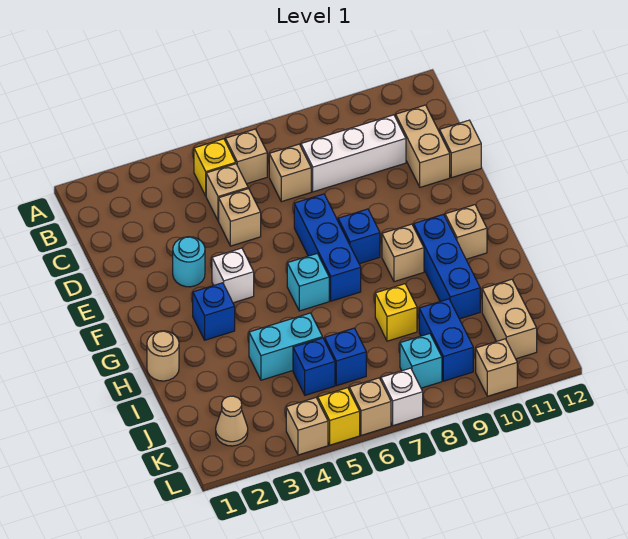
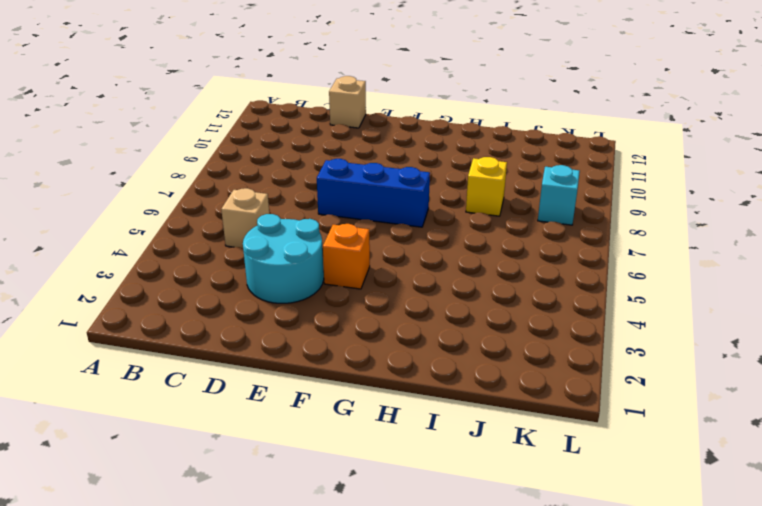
cyan 2x2 round brick [243,214,324,303] -> cyan 1x1 round brick [173,237,205,287]
orange 1x1 brick [323,224,370,289] -> white 1x1 brick [212,248,254,303]
none -> yellow 1x1 brick [194,139,236,196]
none -> tan 1x1 brick [225,129,267,184]
none -> tan 1x1 brick [269,144,311,202]
none -> white 1x3 brick [301,115,406,192]

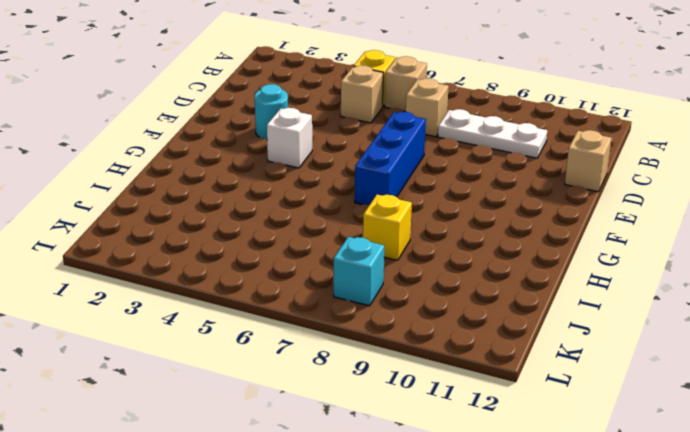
white 1x3 plate [438,109,547,158] -> white 1x3 brick [301,115,406,192]
none -> tan 1x2 brick [396,105,450,187]
none -> tan 1x1 brick [219,189,261,246]
none -> blue 1x1 brick [338,209,380,264]
none -> blue 1x1 brick [193,283,235,340]

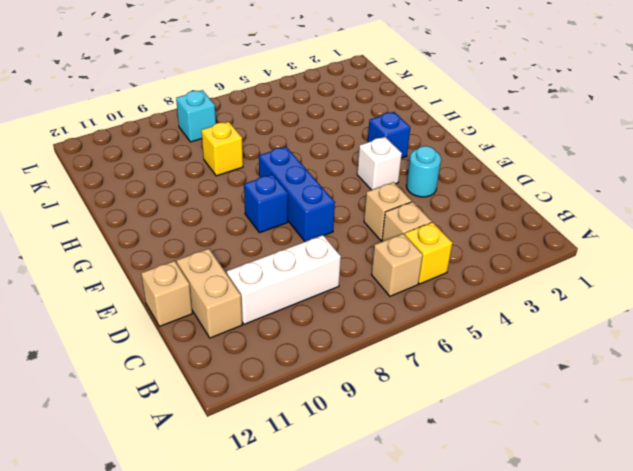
none -> tan 1x1 brick [269,144,311,202]
none -> cyan 1x1 brick [287,254,329,311]
none -> tan 1x1 brick [382,224,424,282]
none -> blue 1x3 brick [414,214,480,319]

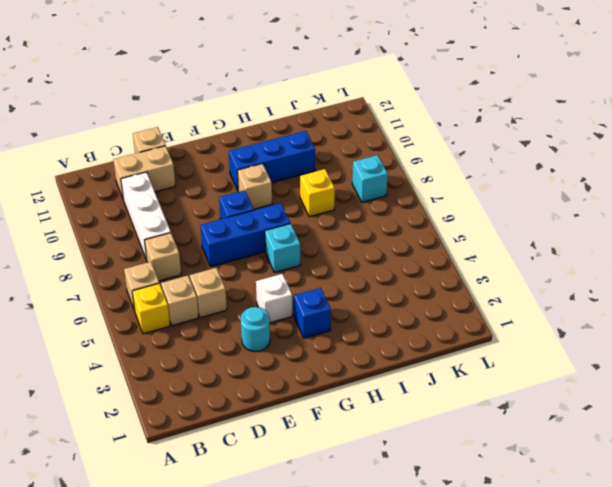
none -> tan 1x1 brick [445,205,487,259]
none -> tan 1x1 round brick [147,331,179,381]
none -> cyan 1x2 brick [249,313,322,380]
none -> blue 1x1 brick [293,338,335,395]

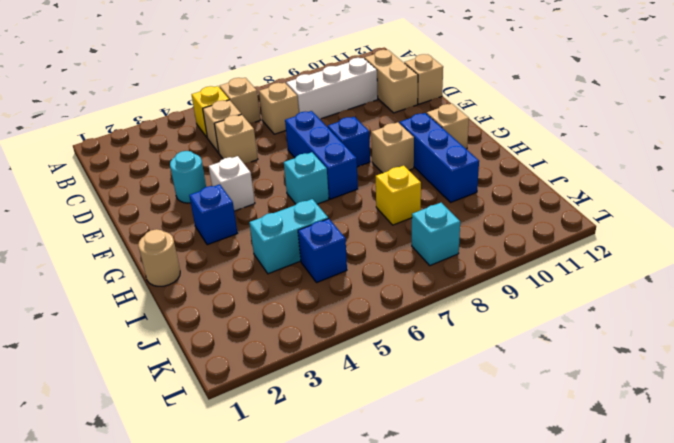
none -> blue 1x1 brick [325,328,366,386]
none -> blue 1x2 brick [419,299,473,381]
none -> tan 1x2 brick [482,279,537,359]
none -> tan 1x1 cone [216,396,248,446]

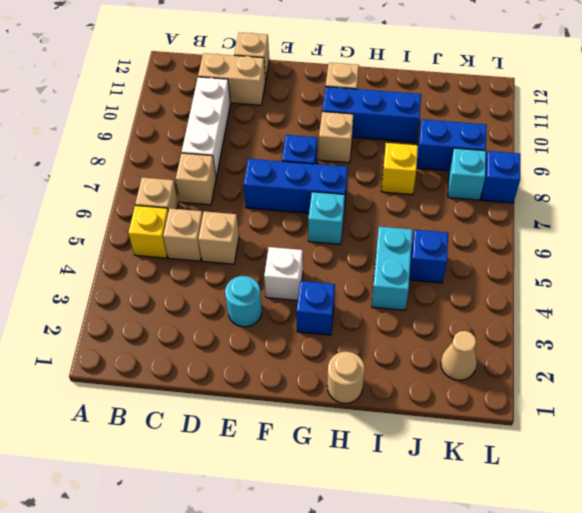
blue 1x1 brick [481,151,520,203] -> blue 1x1 brick moved to [325,328,366,386]
none -> tan 1x2 brick [482,279,537,359]
none -> tan 1x1 brick [286,398,328,455]
none -> yellow 1x1 brick [318,388,360,445]
none -> tan 1x1 brick [349,378,391,435]

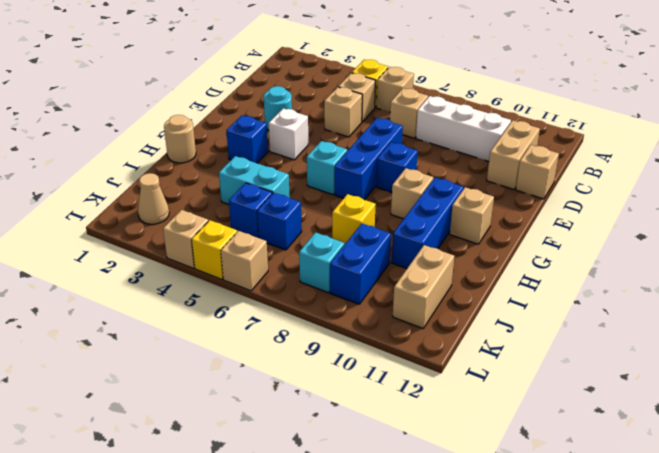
none -> white 1x1 brick [381,368,423,426]
none -> tan 1x1 brick [476,339,517,396]

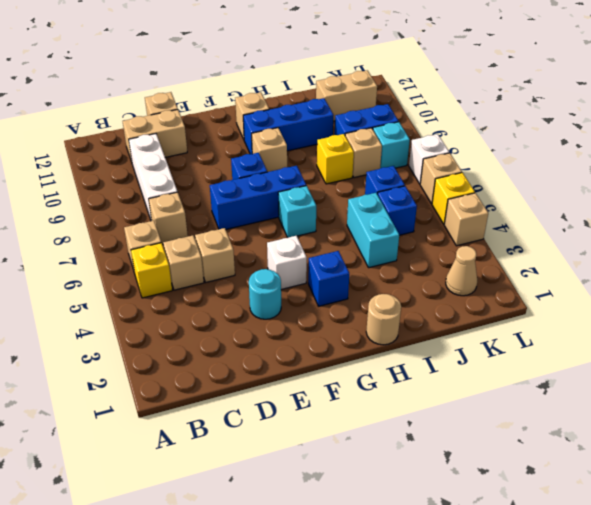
tan 1x1 brick [345,128,382,178] -> tan 1x1 brick moved to [476,339,517,396]

